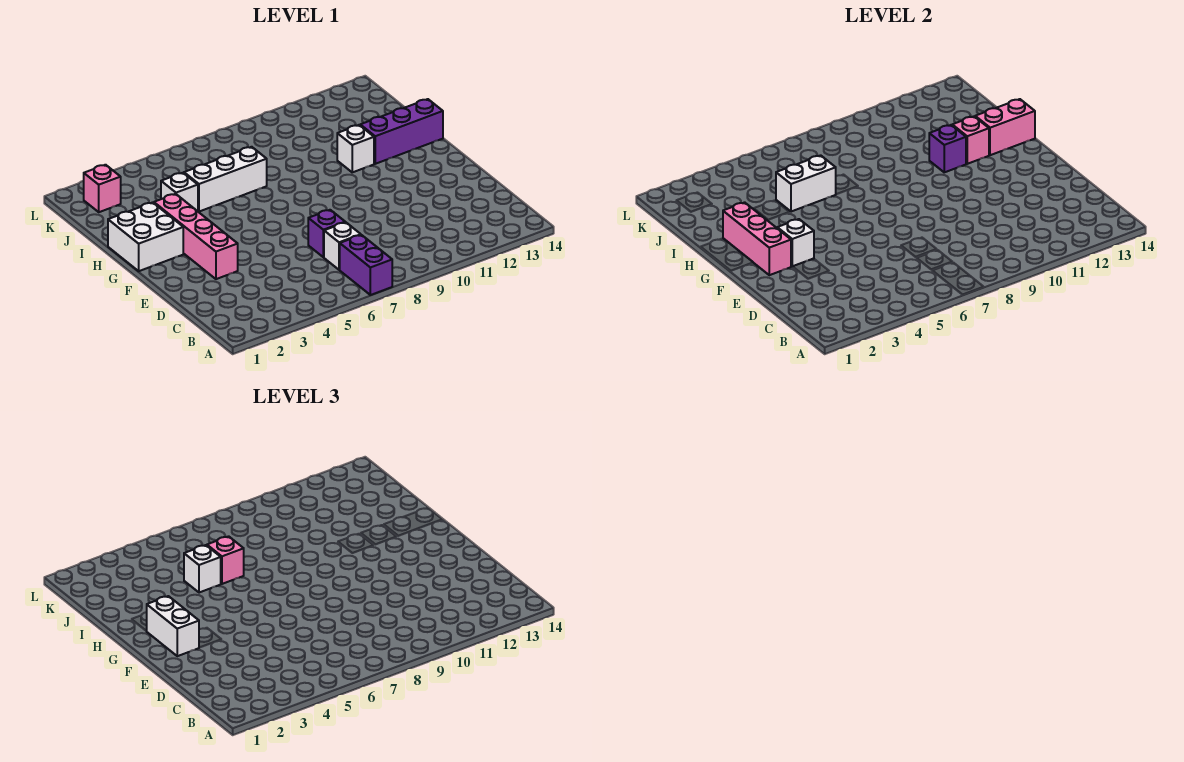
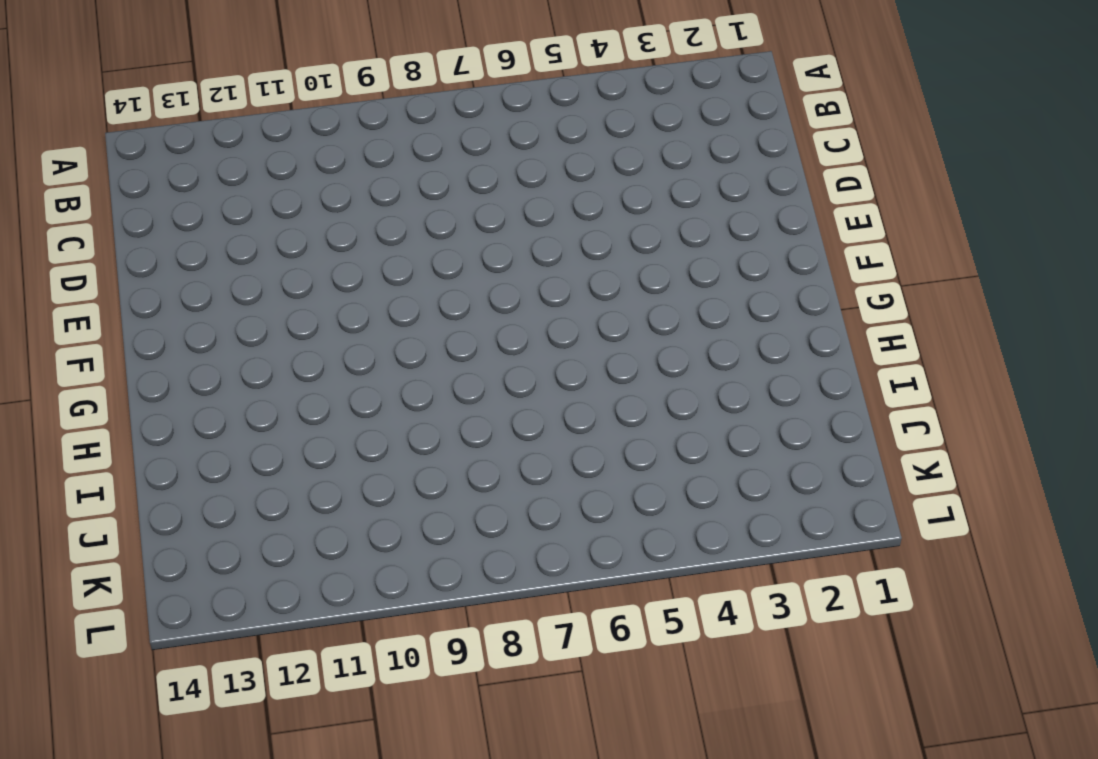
none -> purple 1x2 brick [340,235,392,295]
none -> white 1x1 brick [324,222,361,270]
none -> purple 1x1 brick [308,210,345,257]

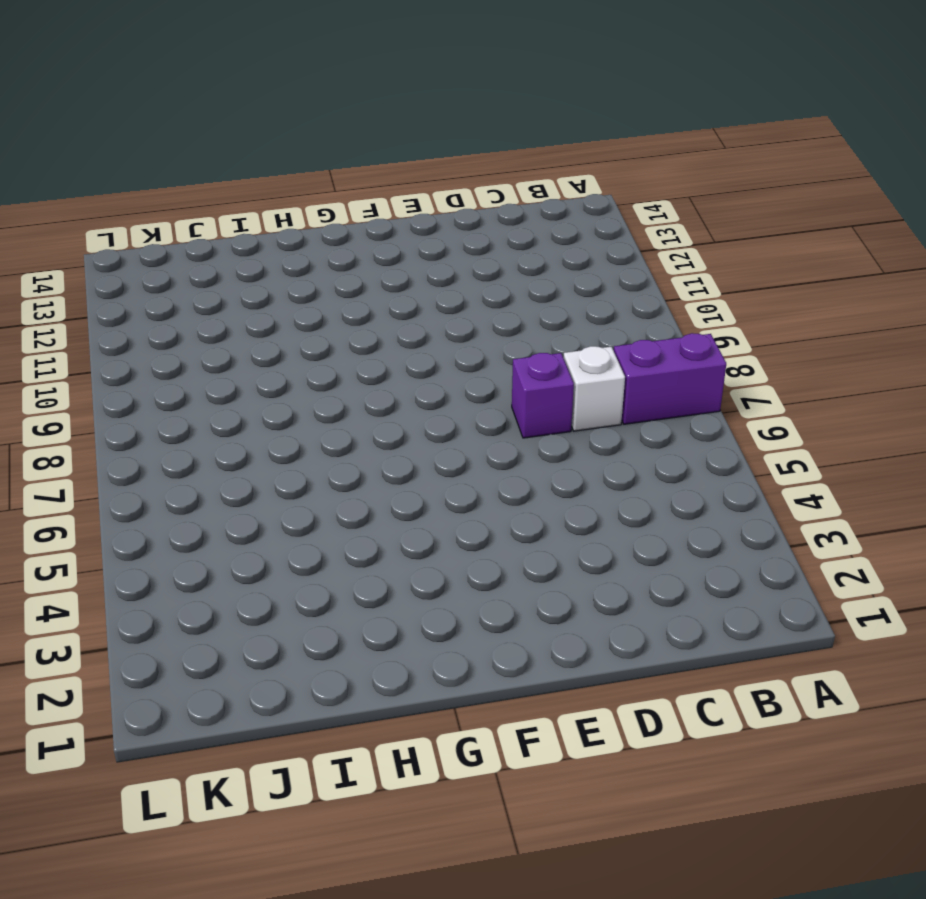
none -> pink 1x4 brick [154,194,238,279]
none -> white 2x2 brick [108,202,183,271]
none -> white 1x1 brick [337,125,374,172]

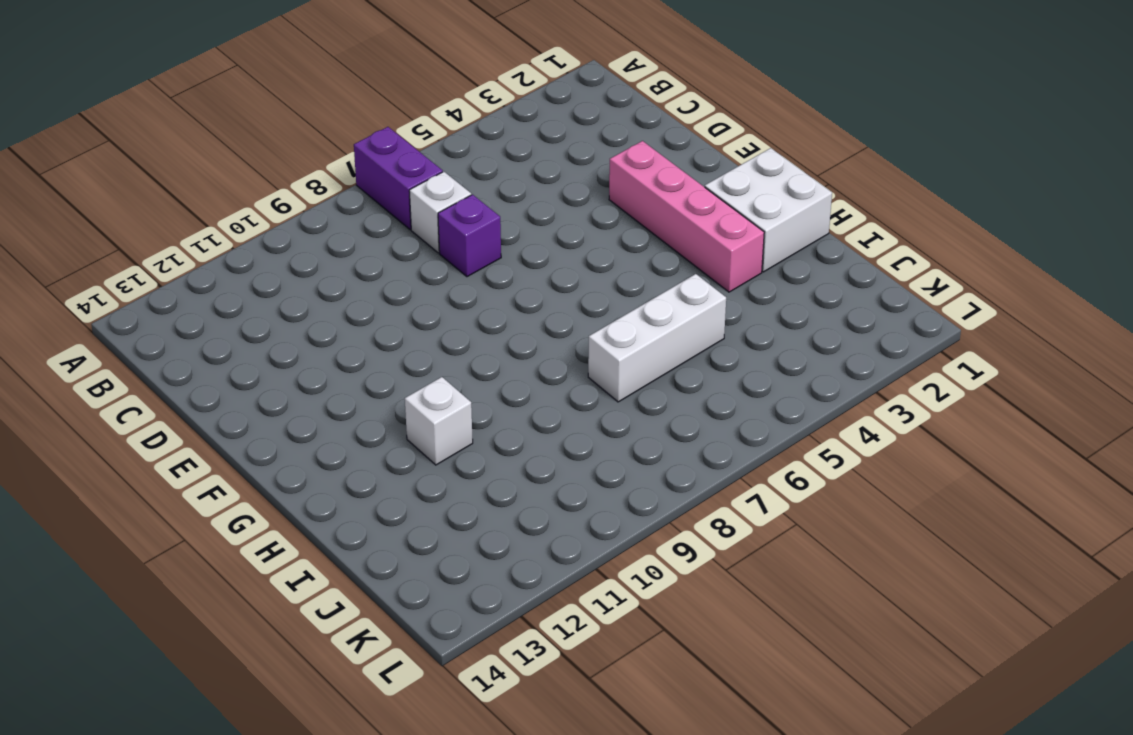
none -> purple 1x3 brick [360,99,443,164]
none -> white 1x1 brick [161,173,198,211]
none -> pink 1x1 brick [84,165,121,212]

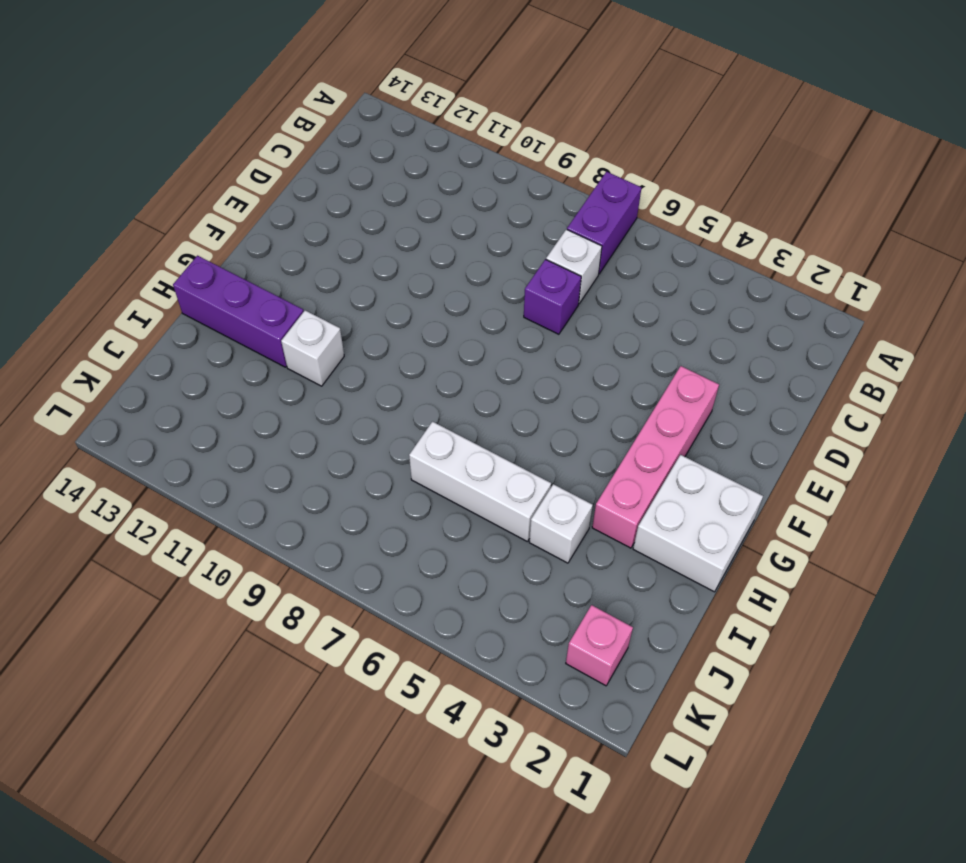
none -> pink 1x3 brick [723,202,791,275]
none -> white 1x1 brick [777,219,814,267]
none -> purple 1x1 brick [929,125,966,172]

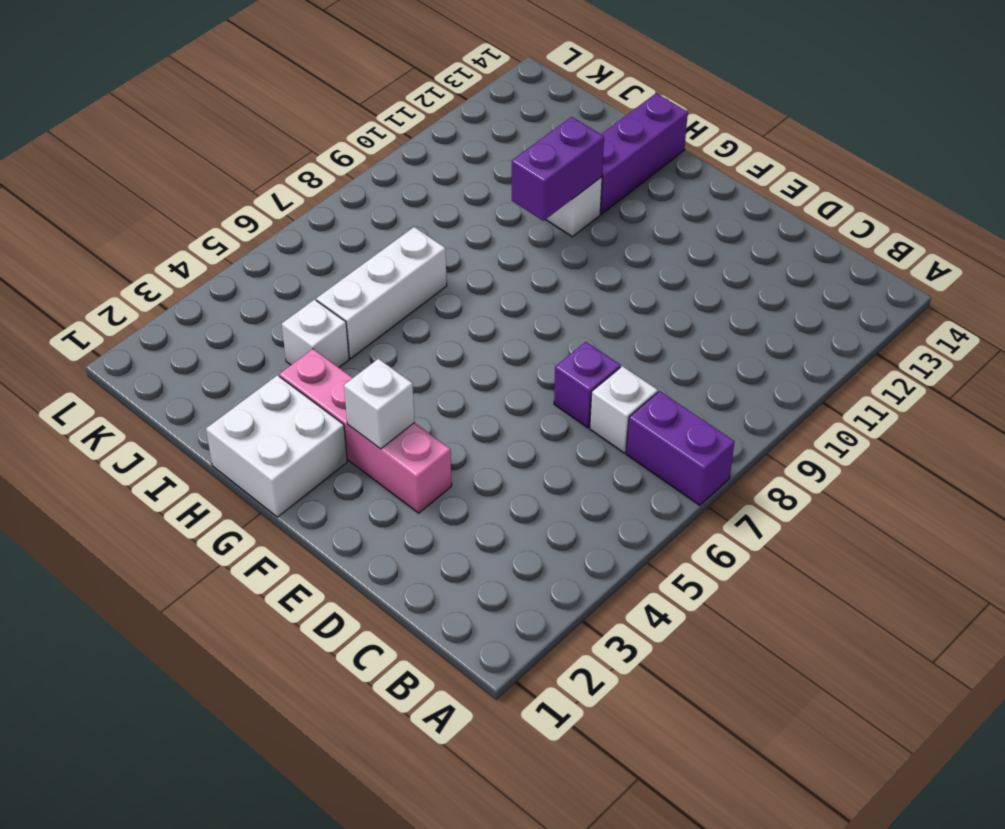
purple 1x2 brick [512,117,604,221] -> purple 1x1 brick [929,125,966,172]
none -> pink 1x1 brick [84,165,121,212]
none -> pink 1x3 brick [723,202,791,275]
none -> pink 1x1 brick [952,116,989,164]

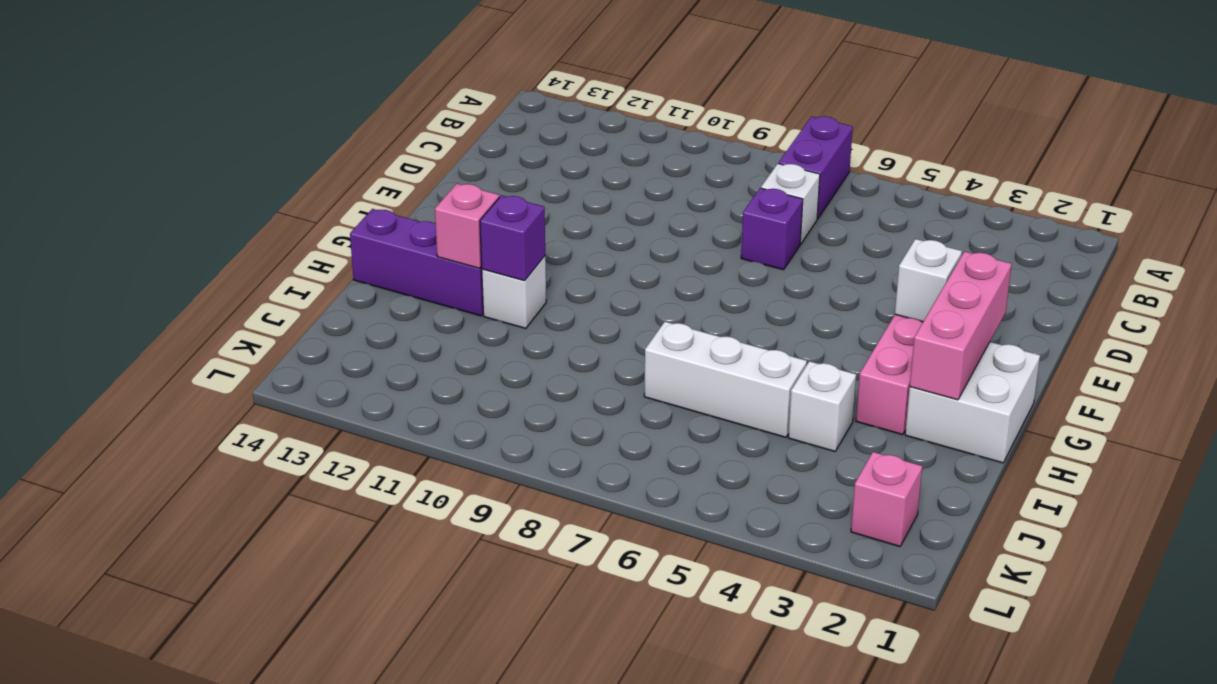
none -> pink 1x2 brick [975,99,1035,155]
none -> white 1x2 brick [776,155,836,212]
none -> white 1x2 brick [147,596,199,656]

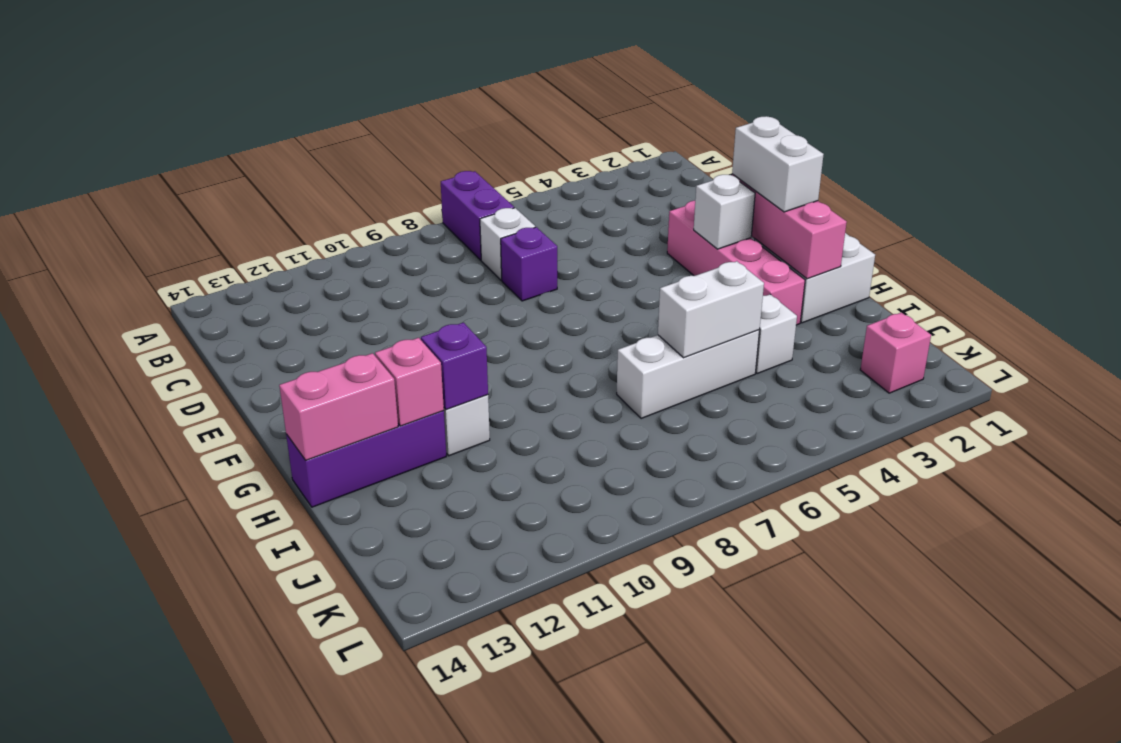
none -> white 1x1 brick [184,545,221,593]
none -> pink 1x1 brick [207,536,244,584]

